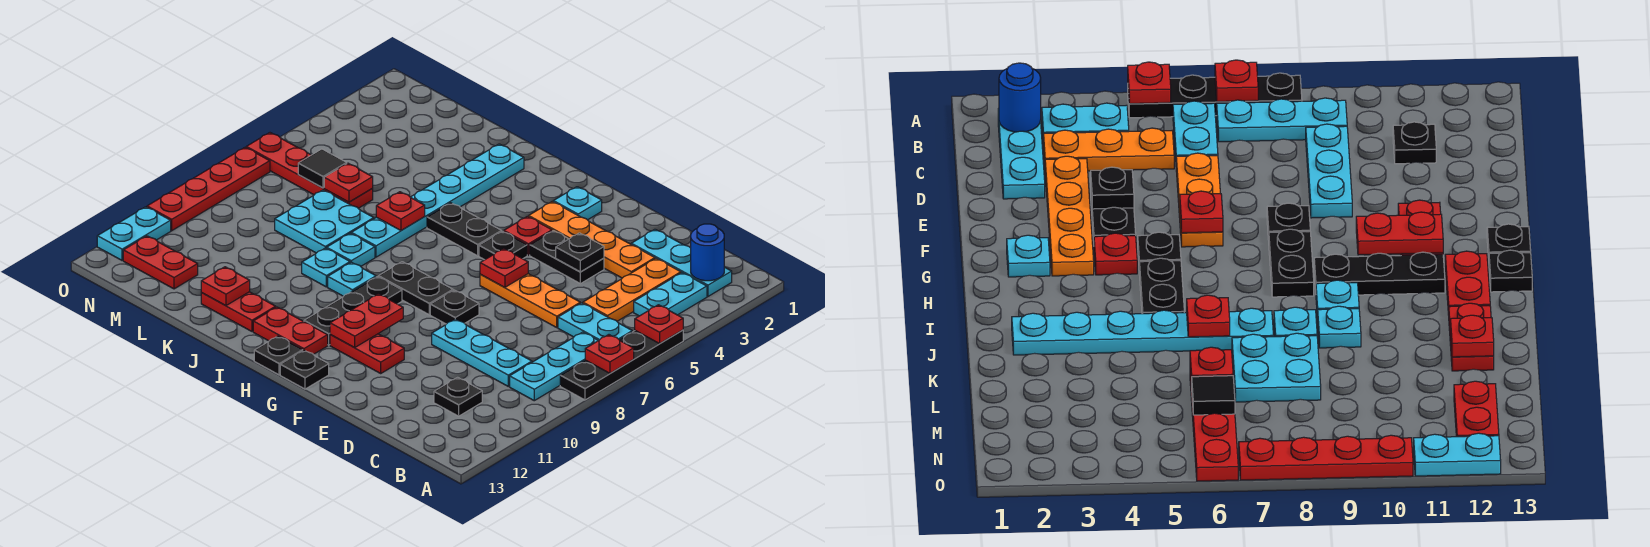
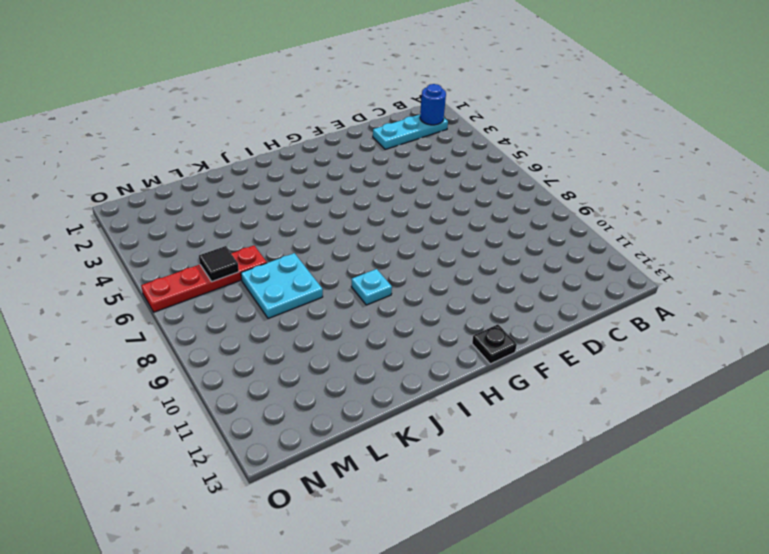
none -> black 1x4 plate [560,330,683,400]
none -> cyan 1x2 plate [634,273,707,316]
none -> cyan 1x2 plate [558,303,632,341]
none -> cyan 1x3 plate [510,332,598,401]

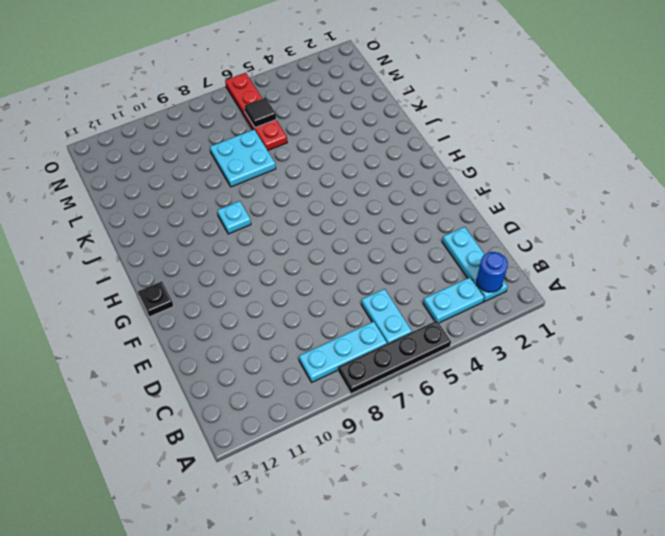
none -> orange 1x3 plate [583,258,681,321]
none -> cyan 1x3 plate [432,319,532,386]
none -> black 1x1 plate [434,377,482,416]
none -> orange 1x4 plate [529,202,655,278]

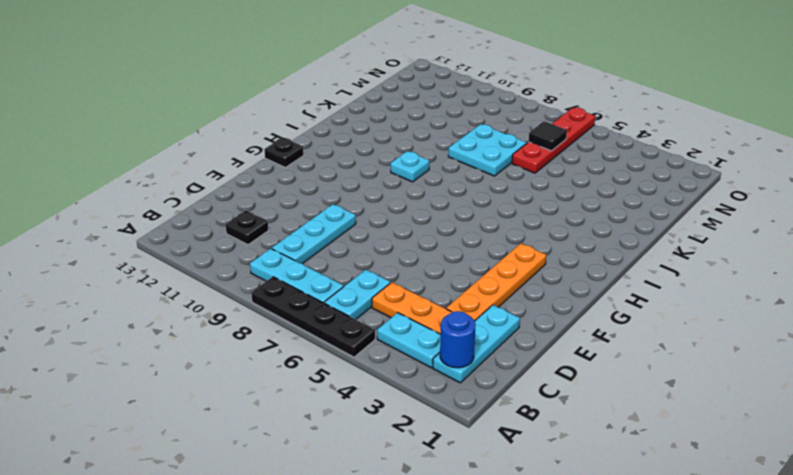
none -> orange 1x3 plate [480,274,580,327]
none -> black 1x2 plate [530,231,604,284]
none -> black 1x1 plate [430,290,479,324]
none -> red 1x2 plate [330,334,404,373]

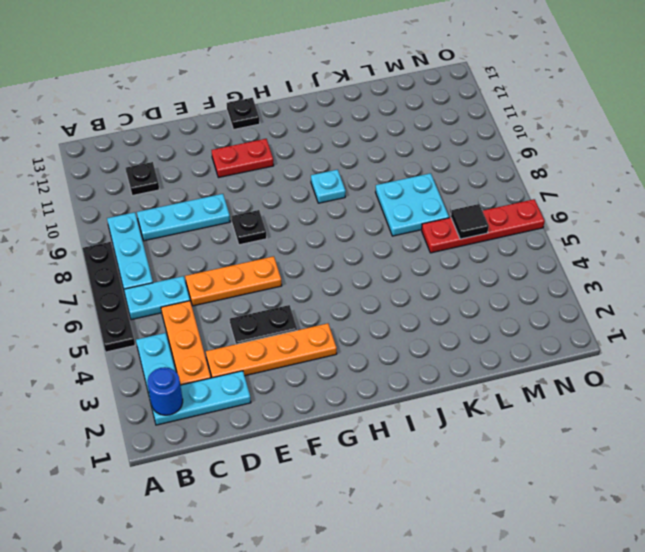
none -> cyan 1x1 plate [553,187,602,220]
none -> red 1x1 plate [504,216,552,255]
none -> black 1x1 plate [479,231,527,260]
none -> black 1x2 plate [379,262,453,315]

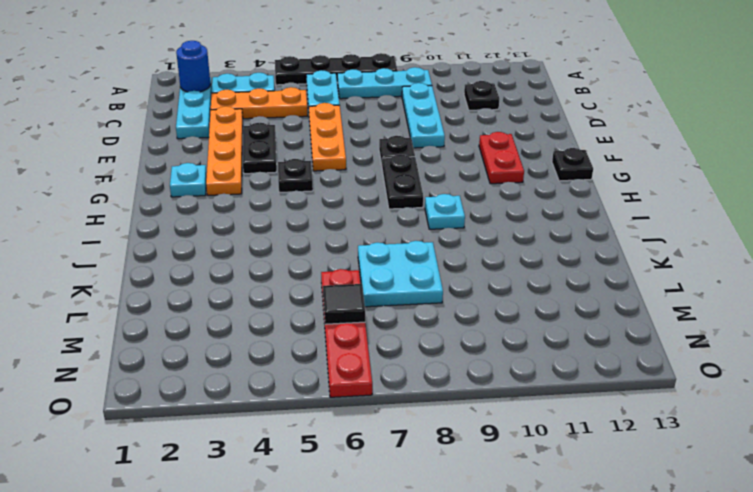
none -> red 1x1 plate [504,216,552,255]
none -> black 1x2 plate [427,203,501,256]
none -> black 1x3 plate [304,277,402,345]
none -> red 1x2 plate [253,307,328,354]

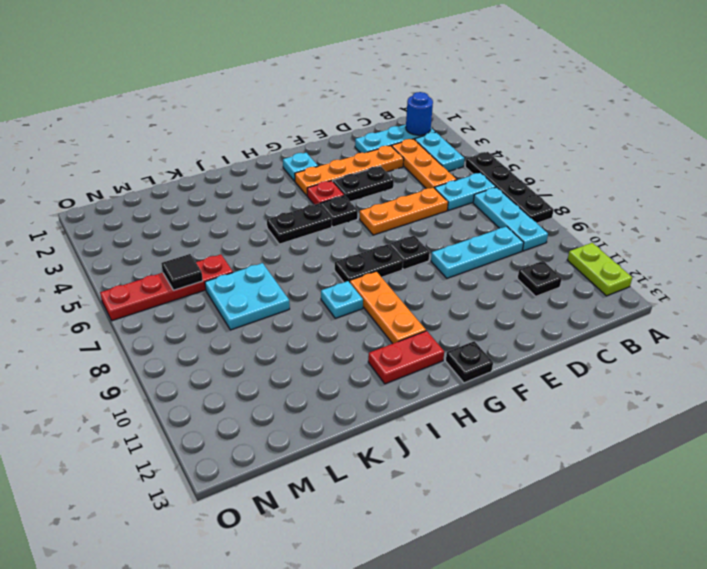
lime 1x2 plate [567,243,632,296] -> none
orange 1x3 plate [350,271,426,344] -> black 1x3 plate [304,277,402,345]
none -> red 1x2 plate [330,334,404,373]
none -> black 1x1 plate [254,336,303,375]
none -> cyan 1x6 plate [351,144,524,257]
none -> cyan 1x1 plate [327,233,375,266]

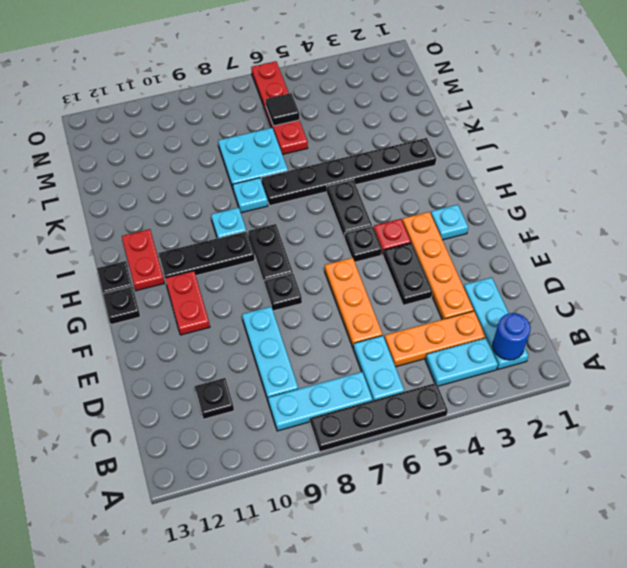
black 1x6 plate [261,138,436,206] -> cyan 1x6 plate [351,144,524,257]
none -> cyan 1x1 plate [302,248,350,287]
none -> red 1x2 plate [201,292,276,331]
none -> red 1x2 plate [123,236,198,289]
none -> red 1x4 plate [147,147,270,231]

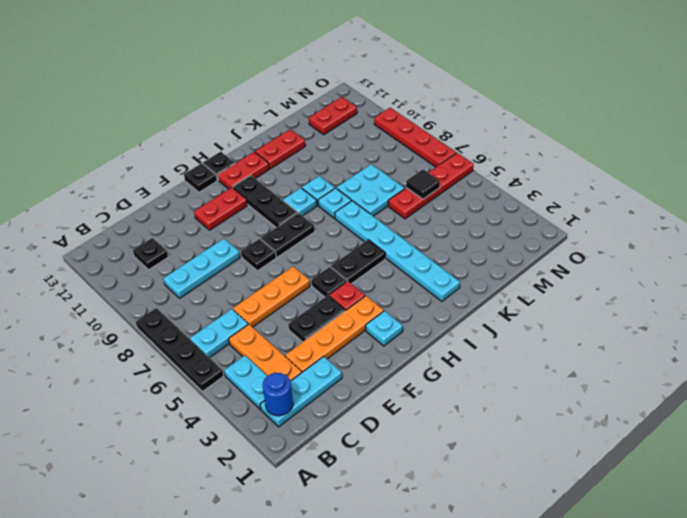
none -> cyan 1x3 plate [510,332,598,401]
none -> cyan 1x2 plate [97,207,171,260]
none -> red 1x1 plate [635,305,683,344]
none -> red 1x1 plate [585,335,634,373]

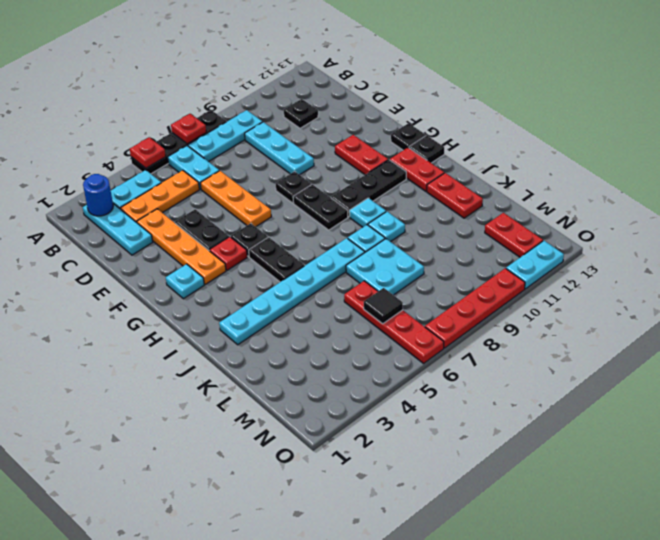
none -> black 1x1 plate [556,233,604,272]
none -> red 1x1 plate [480,249,528,288]
none -> red 1x2 plate [330,294,403,348]
none -> red 1x1 plate [376,192,425,230]

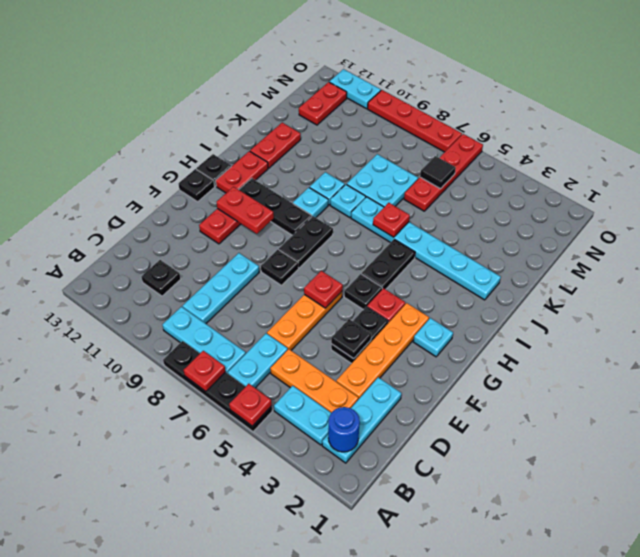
none -> red 1x1 plate [201,267,250,306]
none -> red 1x1 plate [324,163,373,202]

